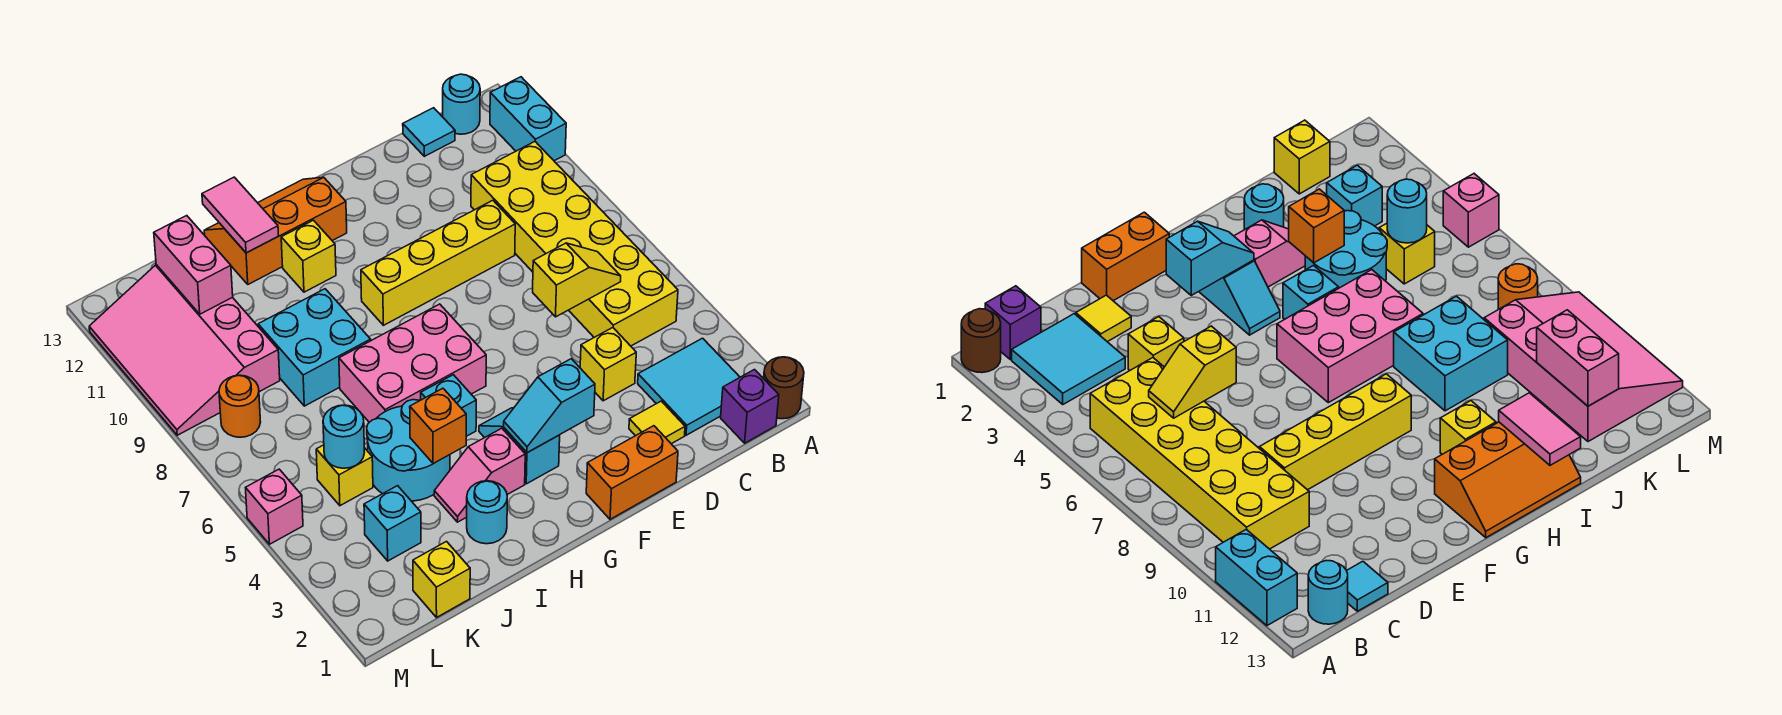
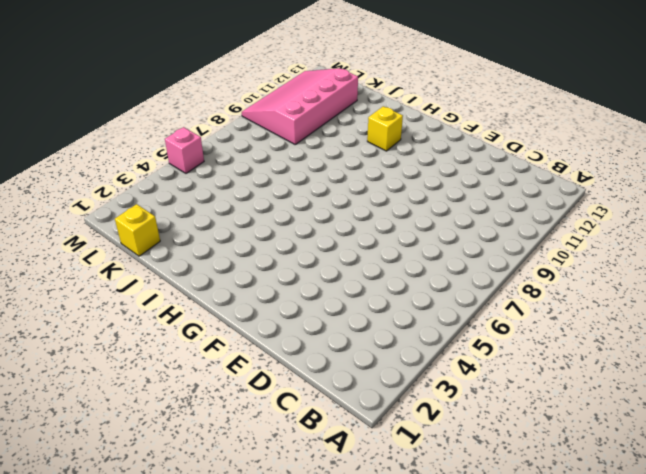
none -> brown 1x1 round brick [764,357,804,419]
none -> cyan 1x2 brick [490,77,566,161]
none -> purple 1x1 brick [721,370,779,443]
none -> cyan 2x2 tile [638,338,740,435]

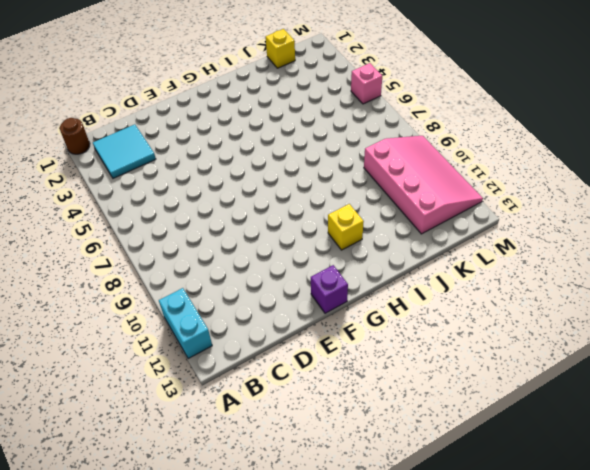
purple 1x1 brick [311,265,348,313] -> purple 1x1 brick moved to [721,370,779,443]
none -> yellow 2x6 brick [471,142,678,346]
none -> cyan 1x1 round brick [443,74,480,134]
none -> cyan 1x1 tile [403,108,455,156]
none -> yellow 1x1 tile [629,401,685,444]

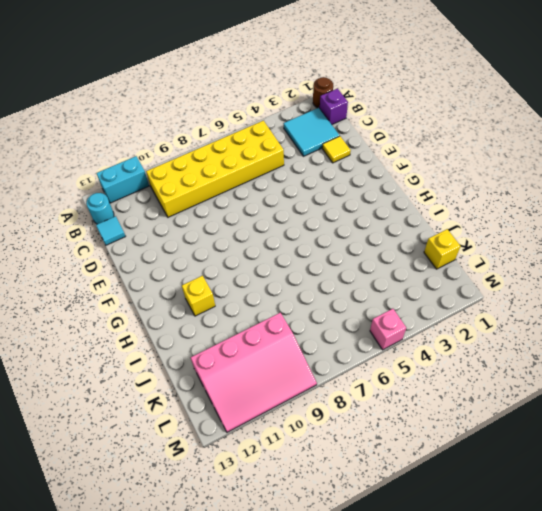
none -> yellow 1x1 brick [580,328,636,401]
none -> yellow 1x4 brick [361,200,515,325]
none -> orange 1x2 brick [586,426,678,519]
none -> cyan 1x2 slope [479,408,560,484]

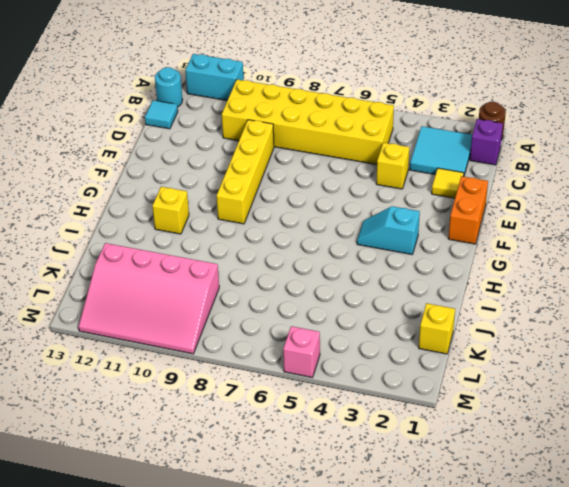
none -> pink 2x3 brick [339,304,486,422]
none -> orange 2x3 slope [204,177,347,284]
none -> pink 1x2 slope [434,428,525,522]
none -> cyan 1x1 brick [421,375,476,436]

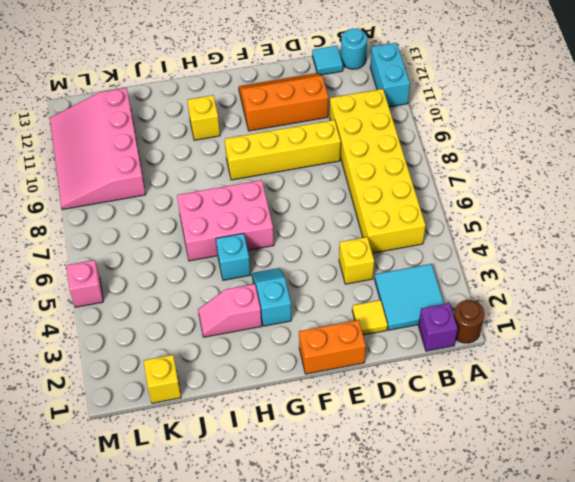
orange 2x3 slope [239,73,328,131] -> orange 2x3 slope moved to [204,177,347,284]
none -> cyan 1x1 round brick [467,481,507,544]
none -> cyan 2x2 round brick [367,400,450,501]
none -> cyan 2x2 brick [258,289,371,406]
none -> cyan 1x1 brick [364,486,421,561]

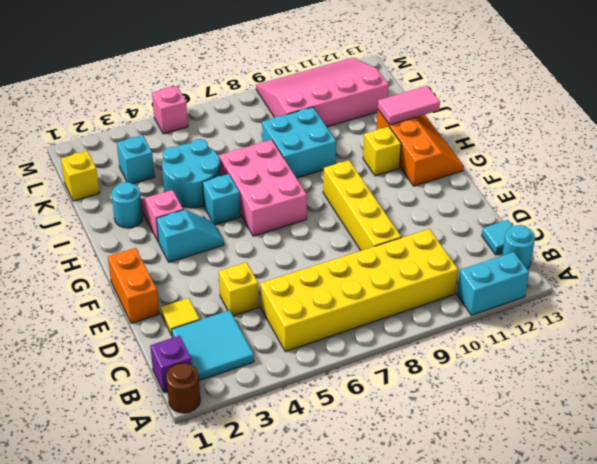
none -> yellow 1x1 brick [316,445,373,506]
none -> orange 1x1 round brick [219,375,260,437]
none -> yellow 1x2 slope [533,243,621,317]
none -> cyan 1x2 slope [503,359,595,453]

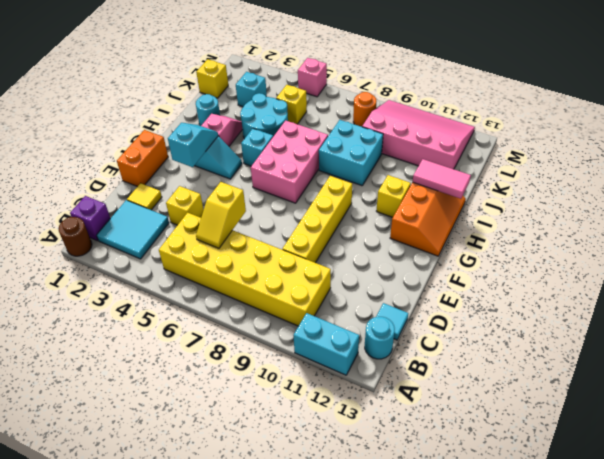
none -> orange 1x1 brick [410,388,466,464]
none -> cyan 1x1 round brick [323,405,364,468]
none -> pink 1x2 brick [154,216,233,314]

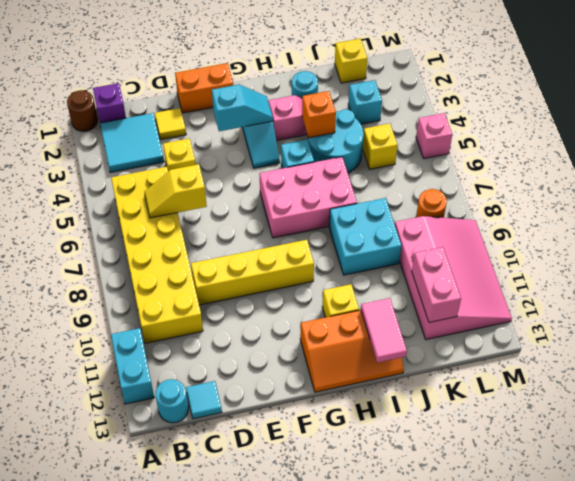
none -> cyan 1x1 round brick [323,405,364,468]

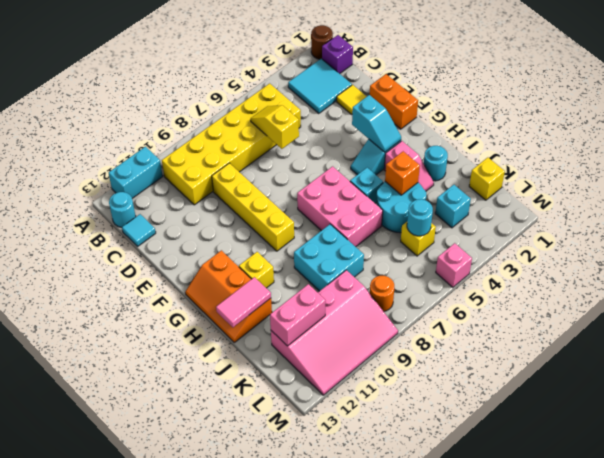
none -> yellow 1x1 brick [580,328,636,401]

